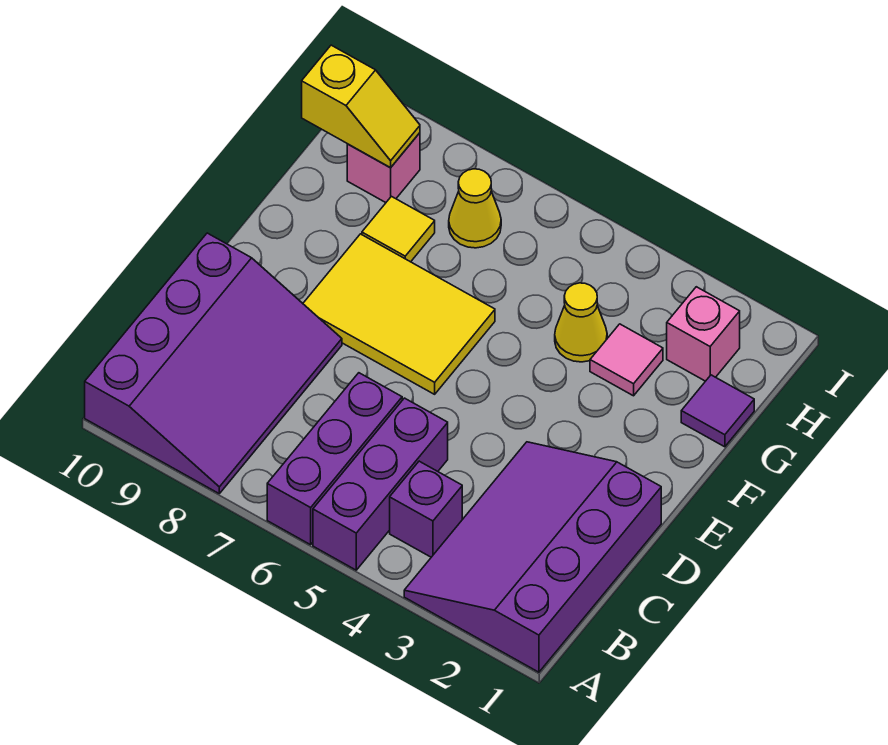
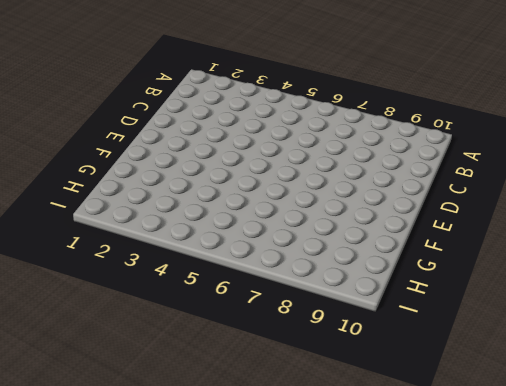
none -> purple 3x4 slope [404,442,661,672]
none -> purple 1x3 brick [313,398,448,570]
none -> purple 1x3 brick [267,373,402,545]

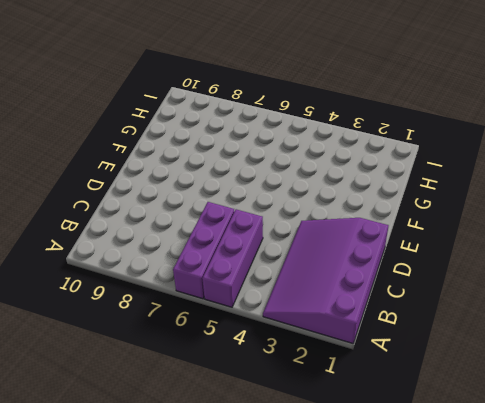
none -> purple 3x4 slope [85,233,342,493]
none -> purple 1x1 brick [390,461,462,557]
none -> yellow 2x3 tile [303,234,495,394]

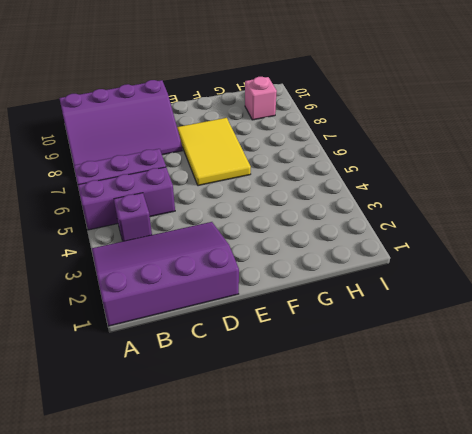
none -> purple 1x1 tile [681,375,754,447]
none -> pink 1x1 tile [590,324,663,396]
none -> yellow 1x1 cone [555,283,607,362]

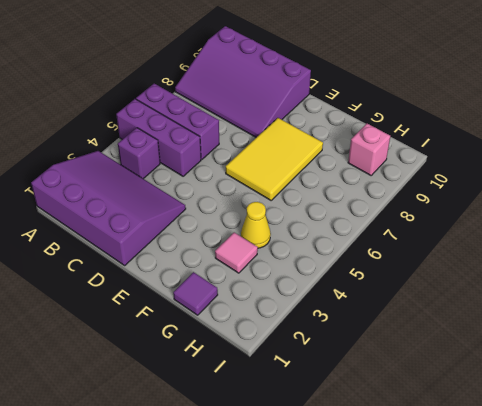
none -> yellow 1x1 tile [362,196,435,262]
none -> pink 1x1 brick [667,287,740,381]
none -> yellow 1x1 cone [449,169,501,248]

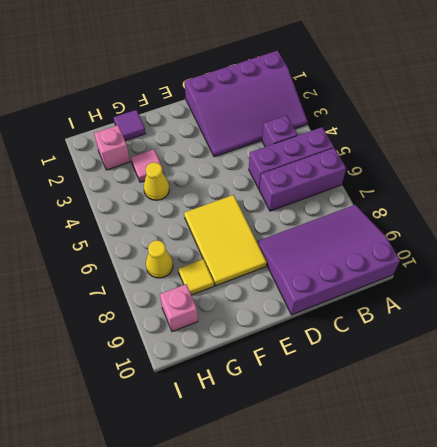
none -> yellow 1x2 slope [302,45,420,168]

